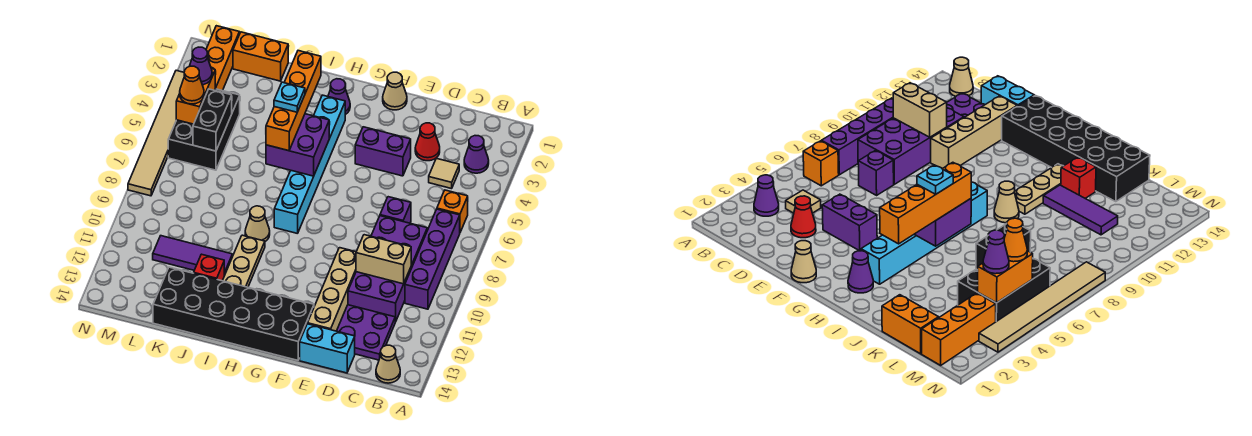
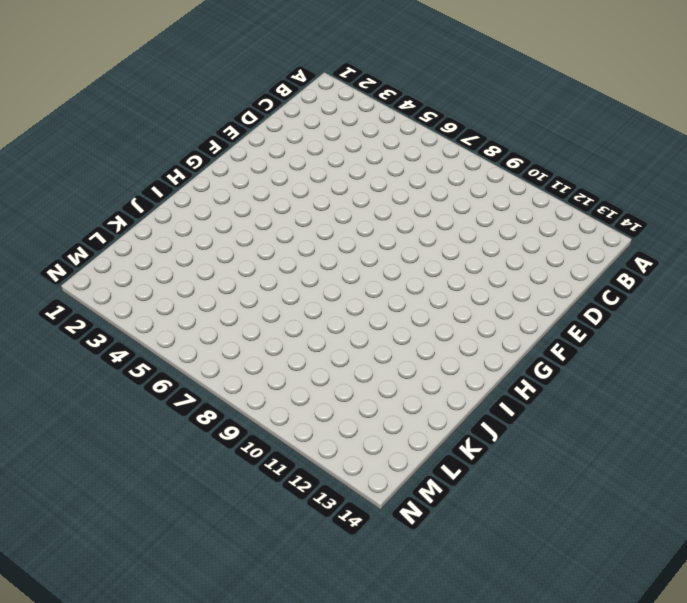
none -> purple 1x1 cone [464,136,489,173]
none -> orange 1x1 brick [437,190,468,232]
none -> purple 1x4 brick [405,209,460,309]
none -> tan 1x1 cone [376,345,400,383]

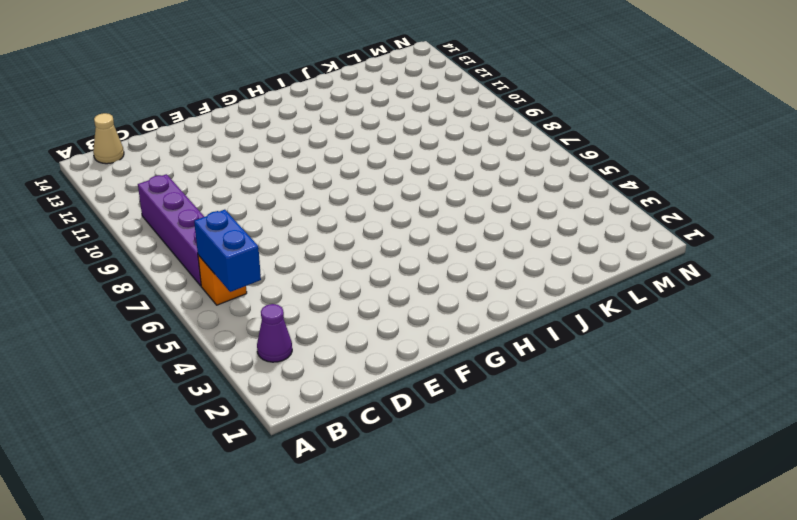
blue 1x2 brick [194,210,261,292] -> none
none -> tan 1x1 tile [429,158,459,189]
none -> purple 2x4 brick [348,216,427,322]
none -> purple 2x2 plate [337,305,395,360]
none -> red 1x1 cone [415,123,440,161]

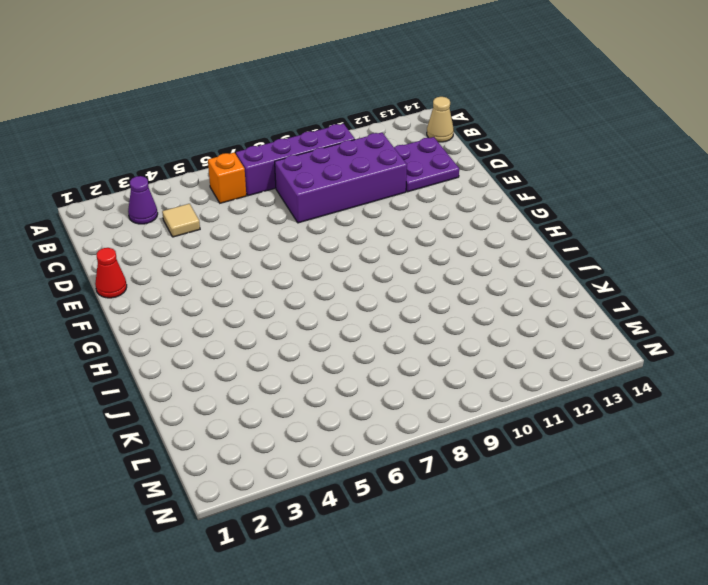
red 1x1 cone [95,248,127,298] -> red 1x1 cone moved to [415,123,440,161]
none -> purple 1x1 brick [380,197,411,223]
none -> cyan 1x2 brick [300,324,355,373]
none -> purple 1x2 brick [355,127,411,176]
none -> tan 1x4 brick [308,248,356,331]

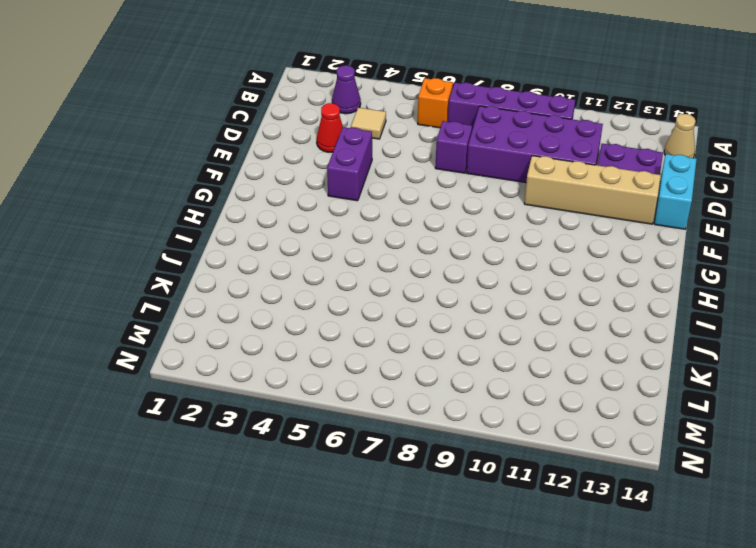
none -> tan 1x1 cone [383,72,407,110]
none -> black 2x6 brick [153,267,314,360]
none -> purple 1x1 cone [328,79,350,115]
none -> cyan 1x6 brick [274,95,345,234]

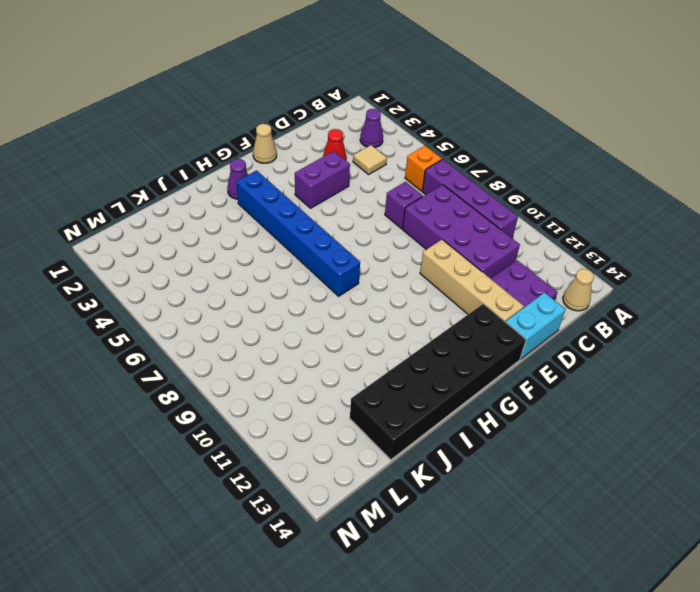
blue 1x6 brick [236,170,360,296] -> cyan 1x6 brick [274,95,345,234]
none -> tan 1x1 cone [245,206,270,241]
none -> tan 1x3 plate [223,235,265,287]
none -> purple 1x3 tile [153,236,232,276]
none -> red 1x1 brick [194,254,224,281]

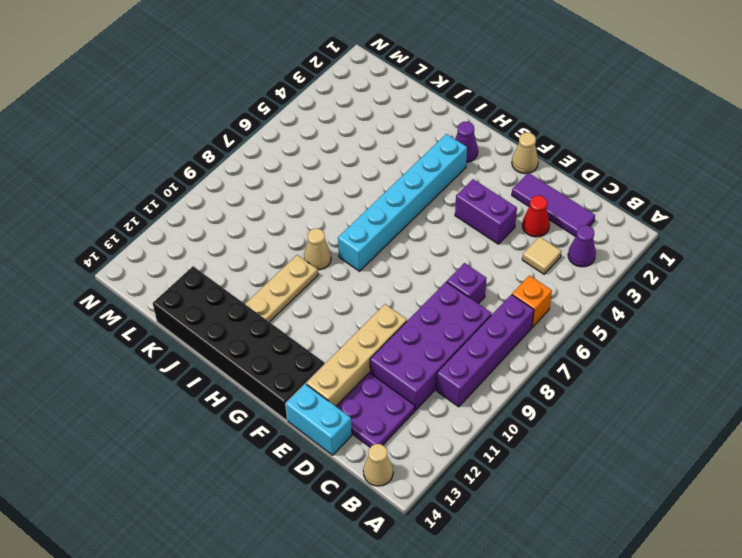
purple 1x3 tile [512,173,595,237] -> purple 1x3 tile moved to [153,236,232,276]
none -> red 1x1 brick [194,254,224,281]
none -> orange 1x2 brick [233,32,288,81]
none -> black 2x3 brick [168,89,240,170]
none -> orange 1x3 brick [206,26,239,91]

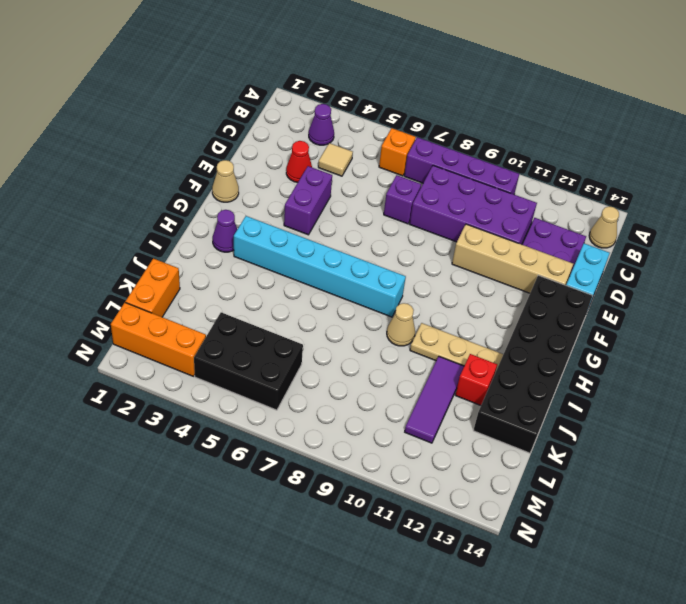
none -> tan 1x6 tile [128,70,184,196]
none -> tan 1x2 brick [356,235,411,284]
none -> purple 2x2 brick [266,114,329,176]
none -> black 1x2 brick [193,89,232,151]

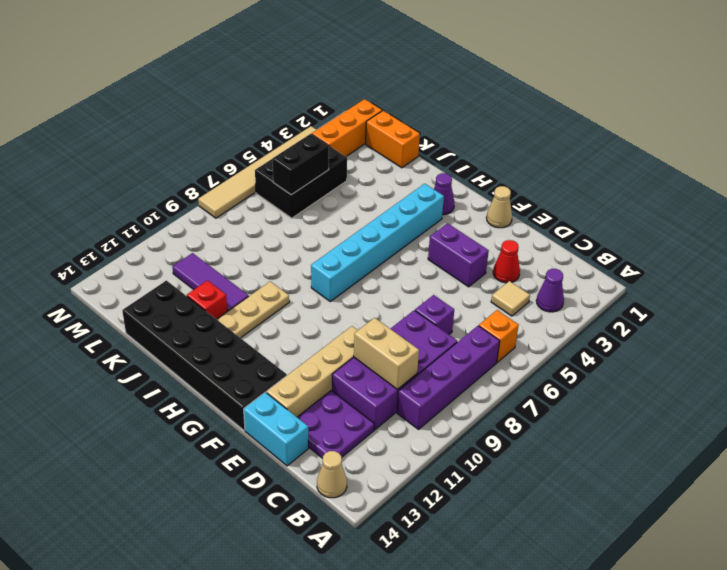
none -> tan 1x1 cone [245,206,270,241]
none -> purple 2x2 brick [266,114,329,176]
none -> orange 1x2 brick [176,69,215,124]
none -> orange 1x4 brick [266,51,321,151]

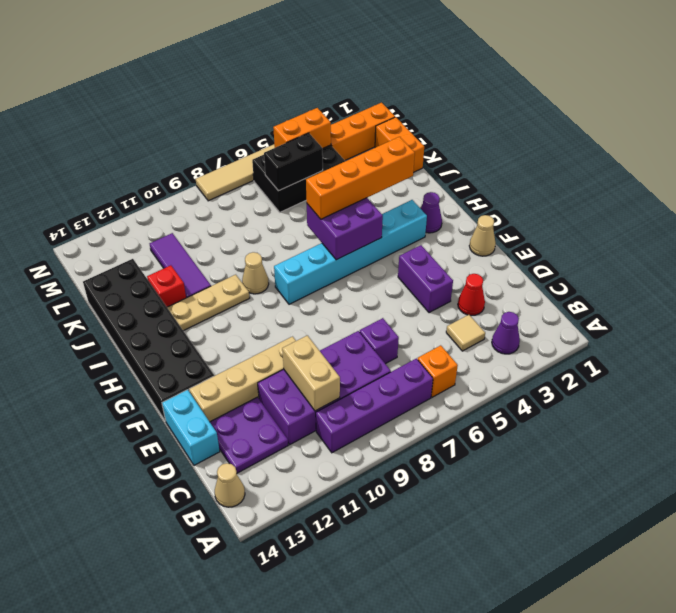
none -> purple 1x1 cone [190,47,212,85]
none -> orange 1x1 cone [180,66,204,104]
none -> cyan 1x1 plate [274,82,305,112]

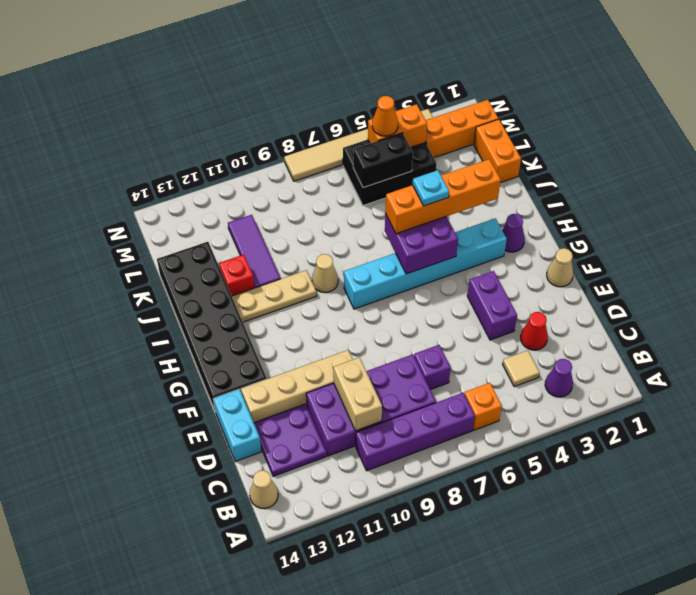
none -> purple 1x1 cone [190,47,212,85]

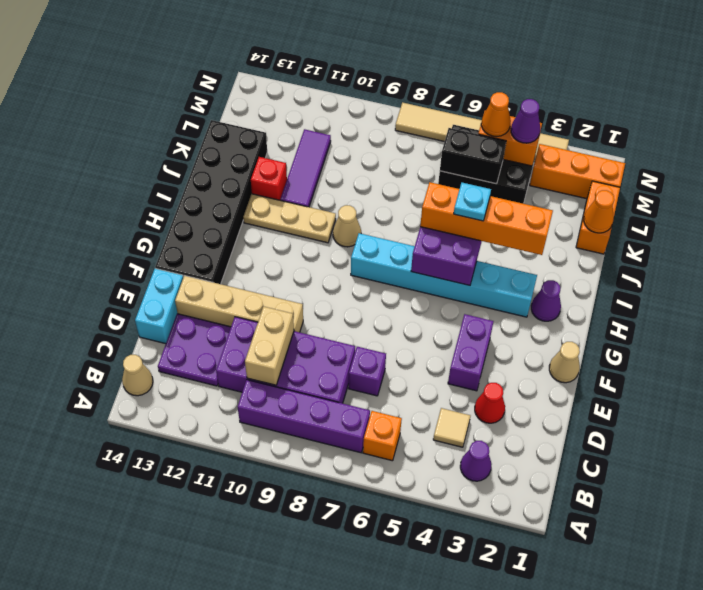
orange 1x1 cone [584,190,614,233] -> none

